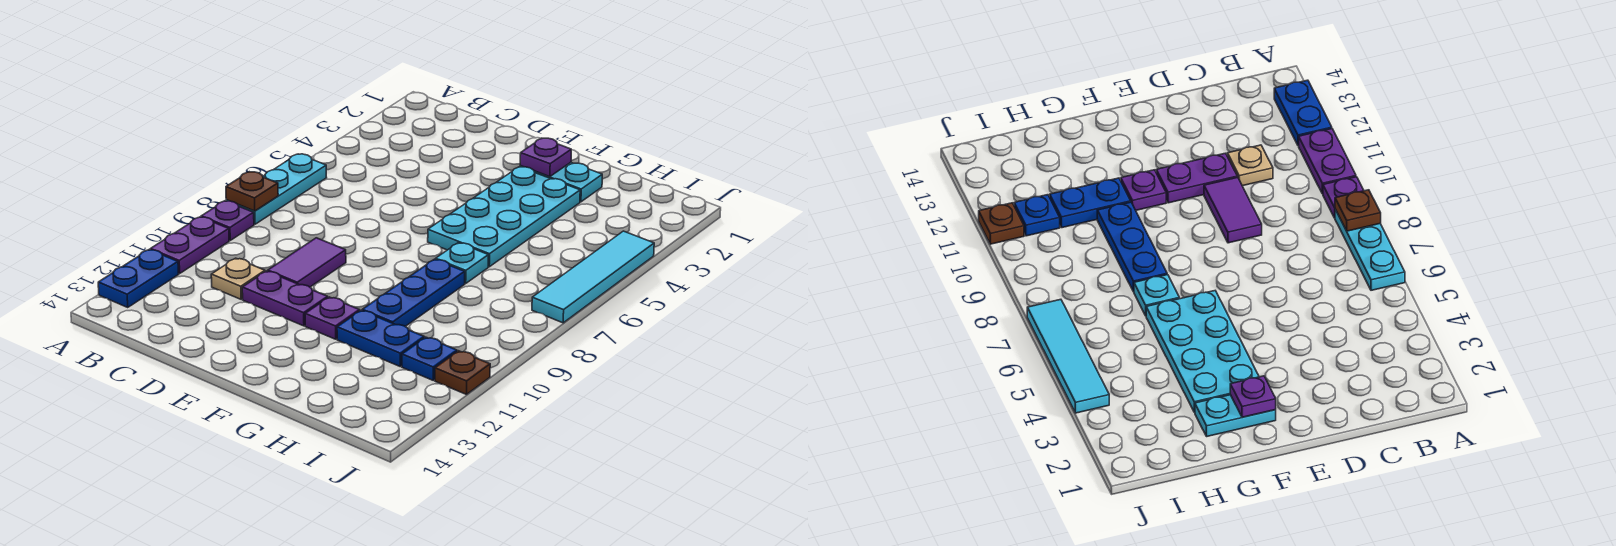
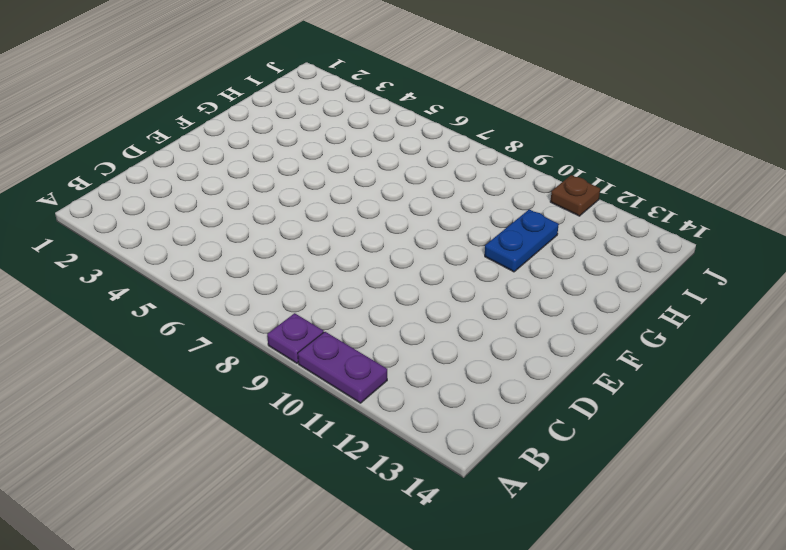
none -> cyan 1x3 plate [226,154,327,224]
none -> blue 1x2 plate [98,249,179,307]
none -> tan 1x1 plate [211,258,265,299]

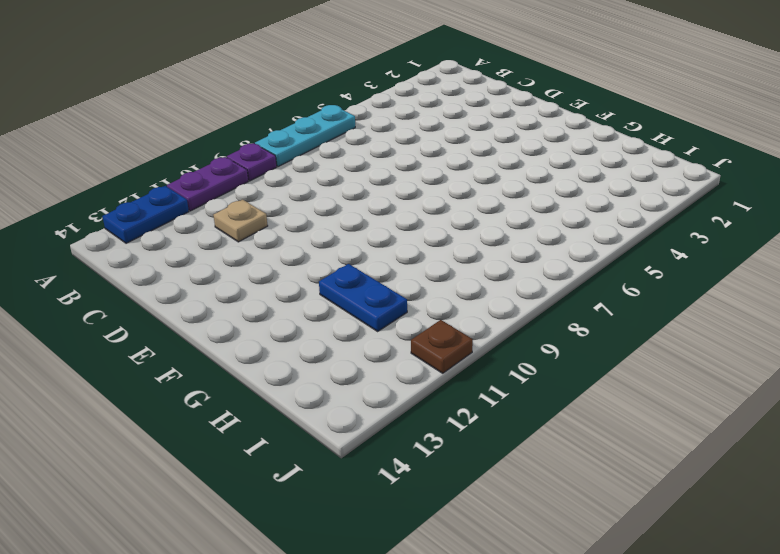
none -> purple 1x2 tile [268,238,346,287]
none -> purple 1x2 plate [242,271,328,326]
none -> cyan 1x2 plate [520,162,602,202]

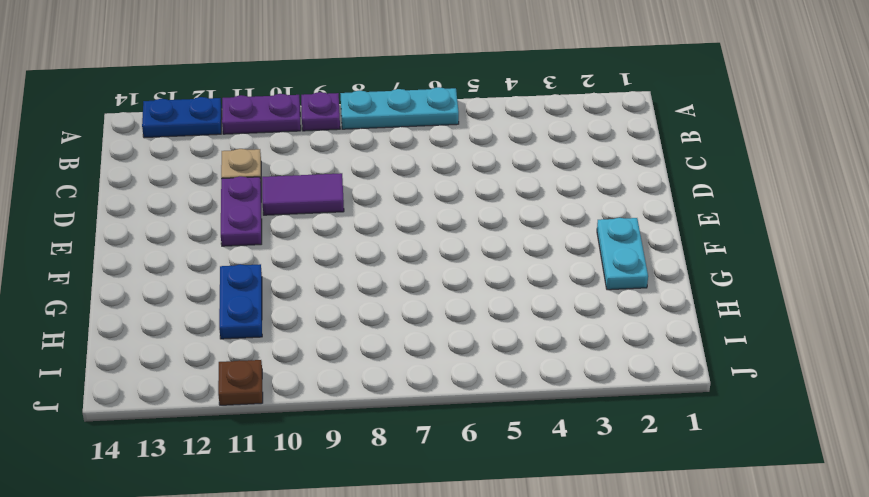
none -> cyan 2x4 plate [428,167,580,267]
none -> purple 1x1 plate [305,297,360,339]
none -> cyan 1x1 plate [436,243,488,283]

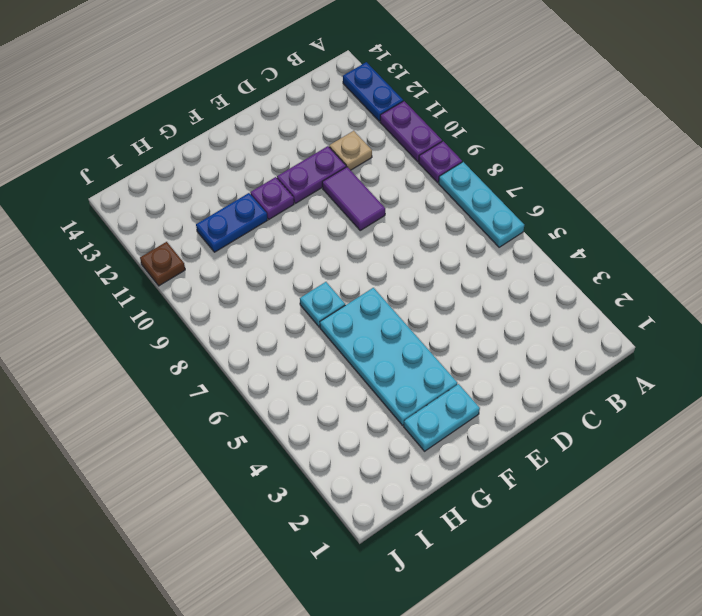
none -> blue 1x3 plate [362,259,465,326]
none -> blue 1x1 plate [402,337,457,380]
none -> cyan 1x4 tile [532,231,654,323]

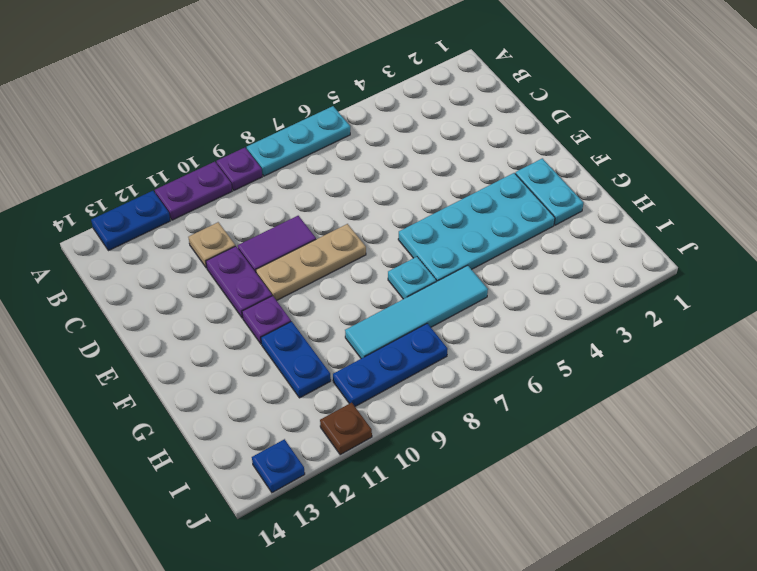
tan 1x3 plate [256,224,366,301] -> none
cyan 1x4 tile [345,265,488,358] -> cyan 1x4 tile moved to [532,231,654,323]
blue 1x3 plate [333,323,448,407] -> blue 1x3 plate moved to [362,259,465,326]
blue 1x1 plate [252,439,305,493] -> blue 1x1 plate moved to [402,337,457,380]
none -> brown 1x1 plate [226,172,278,211]
none -> purple 1x1 plate [520,138,571,177]

